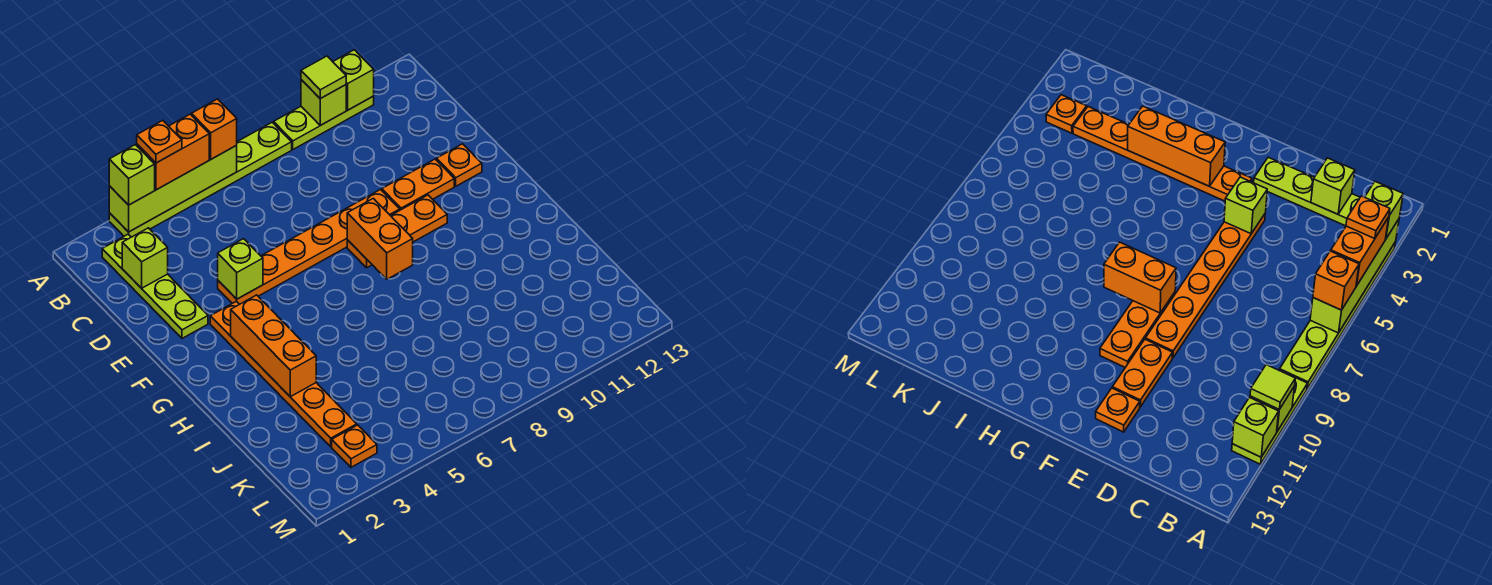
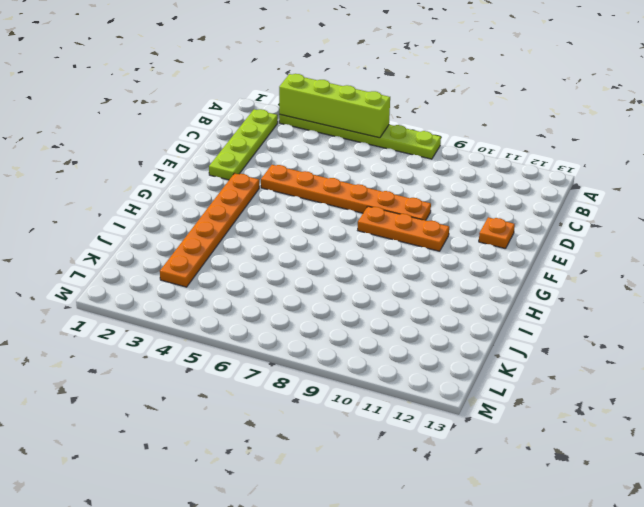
none -> lime 1x3 plate [274,96,374,149]
none -> orange 1x2 plate [382,159,454,210]
none -> orange 1x1 plate [332,425,377,467]

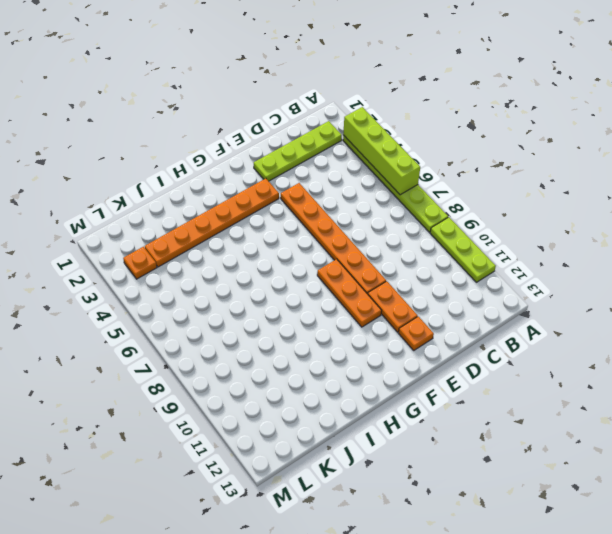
none -> lime 1x1 brick [301,80,346,125]
none -> lime 1x1 brick [333,50,374,110]
none -> lime 1x1 brick [122,228,168,288]

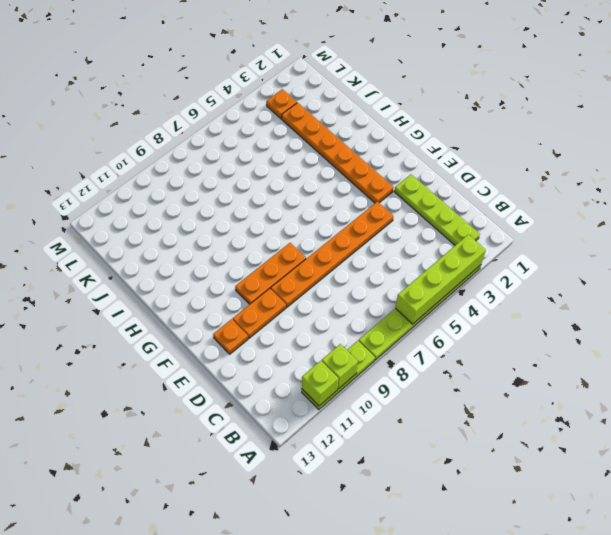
none -> lime 1x1 brick [122,228,168,288]
none -> lime 1x1 brick [218,239,263,299]
none -> orange 1x2 brick [347,198,413,279]

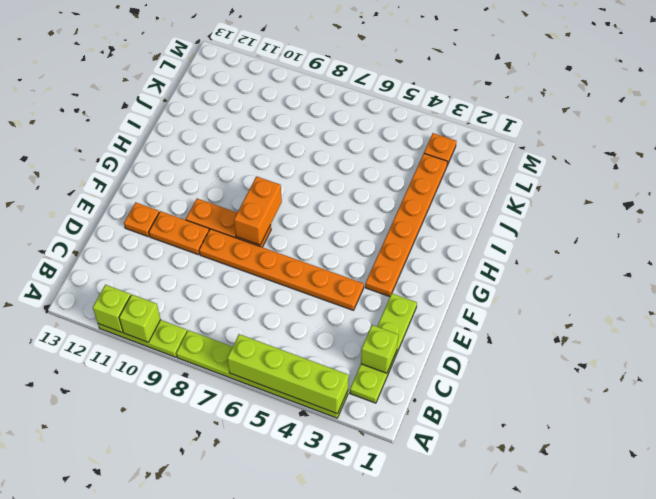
none -> lime 1x1 brick [218,239,263,299]
none -> orange 1x3 brick [231,295,316,397]
none -> lime 1x1 brick [109,145,155,205]

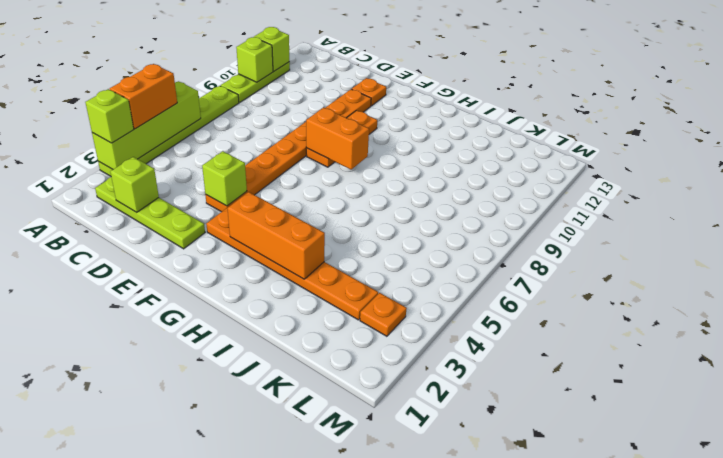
none -> orange 1x1 brick [191,99,237,159]
none -> lime 1x1 tile [301,56,346,99]
none -> orange 1x1 plate [137,120,182,163]

